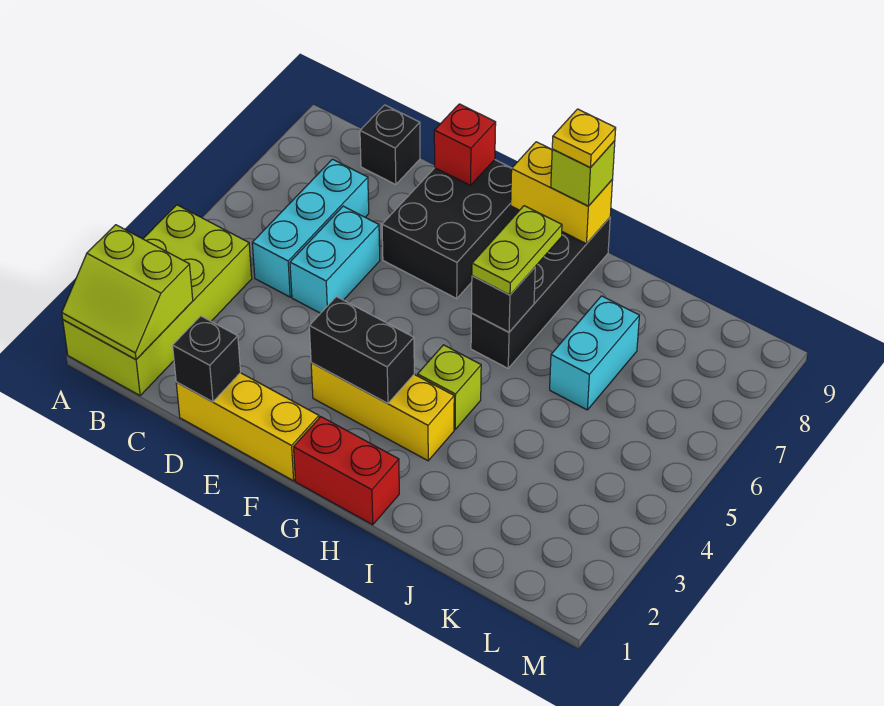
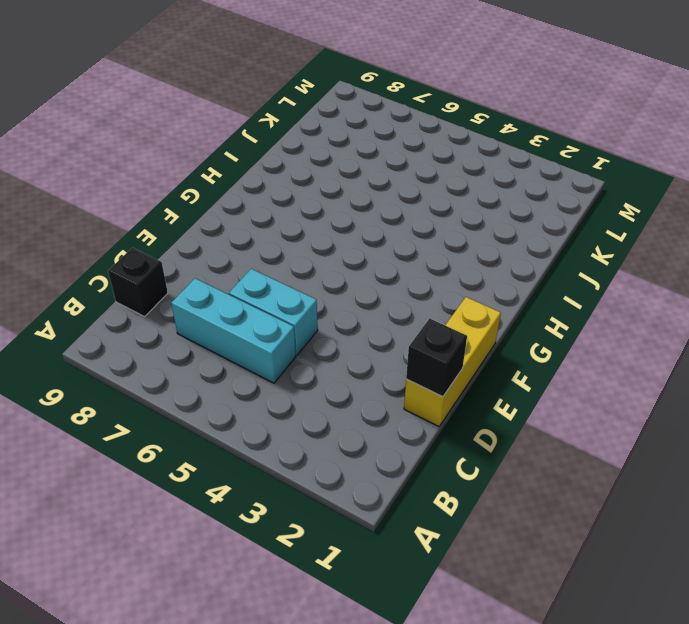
none -> lime 2x4 brick [63,205,252,395]
none -> black 2x3 brick [382,160,519,298]
none -> yellow 1x3 brick [311,363,454,461]

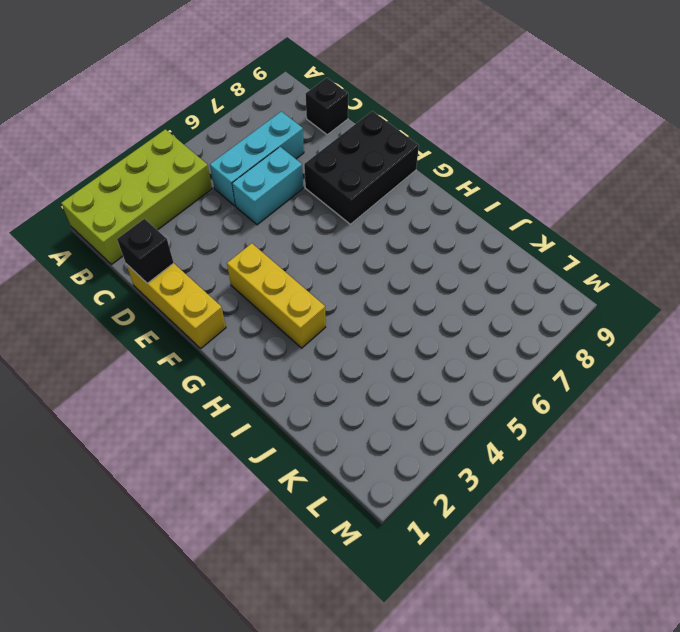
none -> red 1x2 brick [294,417,399,525]
none -> lime 1x1 brick [418,345,481,429]
none -> black 1x4 brick [471,218,610,368]

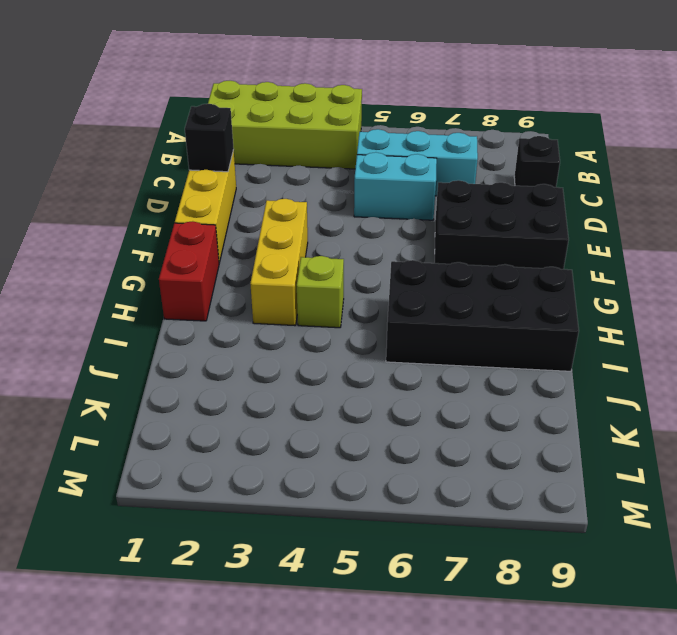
black 2x4 brick [386,260,579,371] -> black 1x4 brick [471,218,610,368]
none -> cyan 1x2 brick [550,296,639,410]
none -> lime 2x2 slope [62,225,193,360]
none -> red 1x1 brick [434,104,496,185]

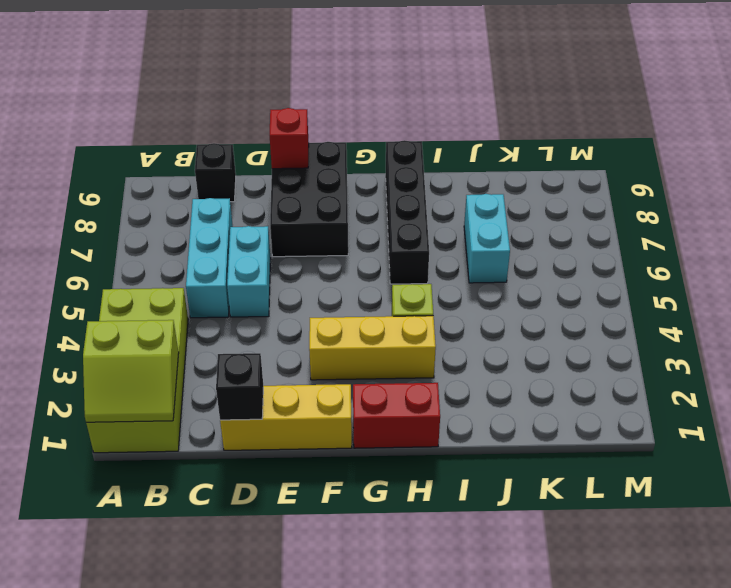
none -> black 1x2 brick [309,297,414,403]
none -> yellow 1x2 brick [511,142,613,244]
none -> black 1x1 brick [471,267,535,332]

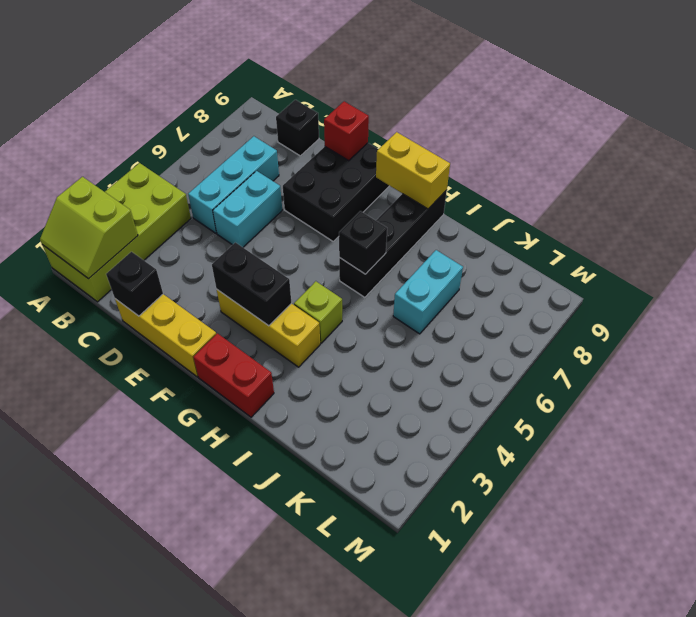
none -> lime 1x2 plate [472,206,562,295]
none -> lime 1x1 brick [551,141,615,206]
none -> yellow 1x1 plate [552,109,616,167]

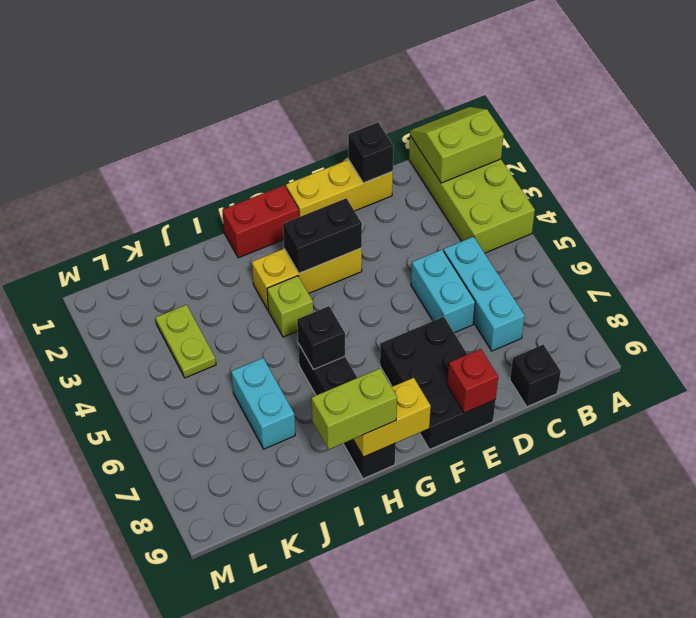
lime 1x2 brick [312,368,397,449] -> lime 1x1 brick [551,141,615,206]
lime 1x2 plate [156,305,216,378] -> lime 1x2 plate moved to [472,206,562,295]
none -> yellow 1x1 plate [552,109,616,167]

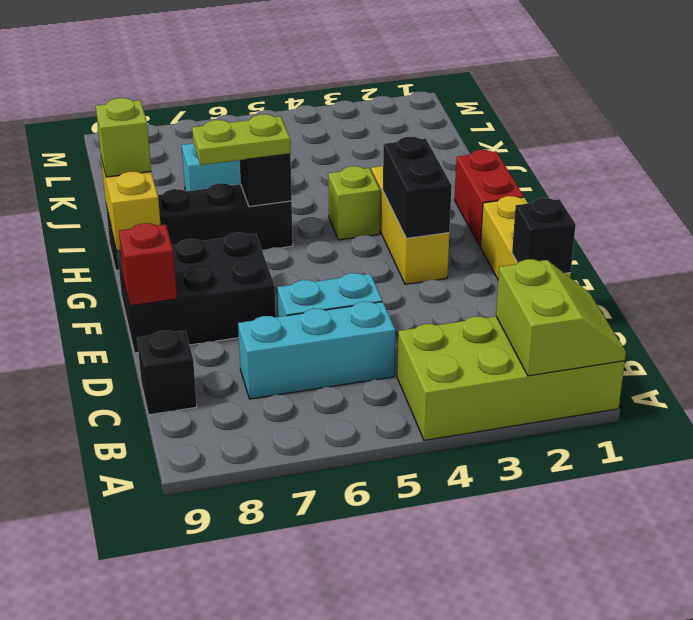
none -> yellow 1x1 plate [552,109,616,167]

